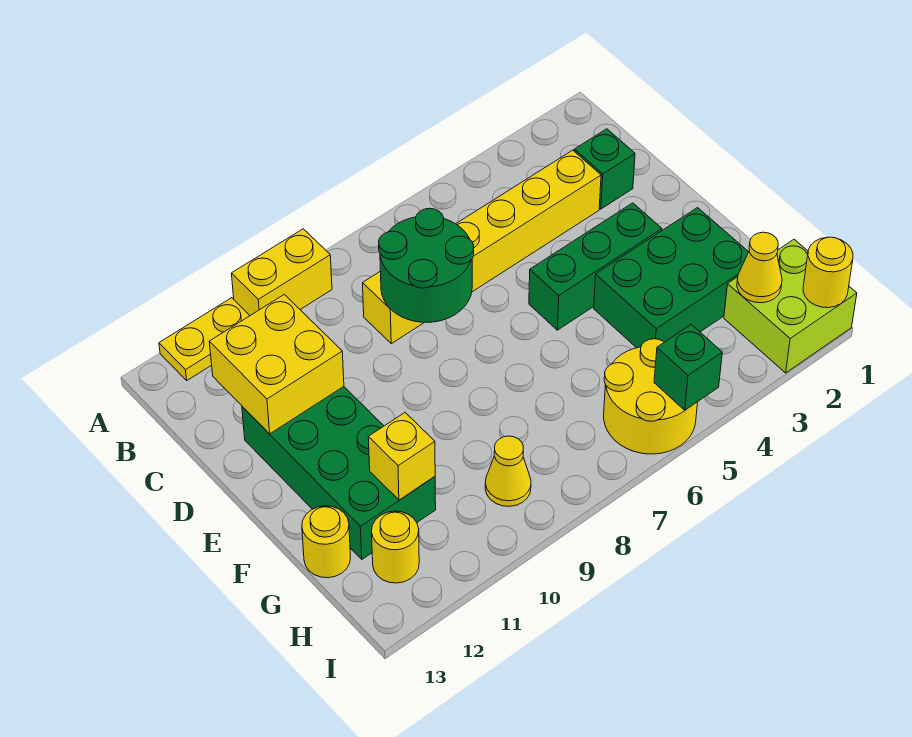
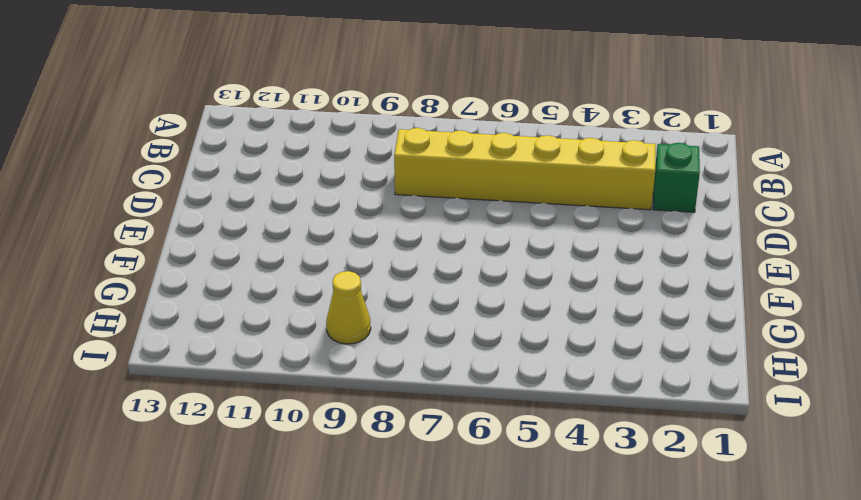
none -> yellow 1x2 brick [231,229,332,315]
none -> yellow 1x2 plate [159,298,250,380]
none -> green 2x4 brick [242,387,436,559]

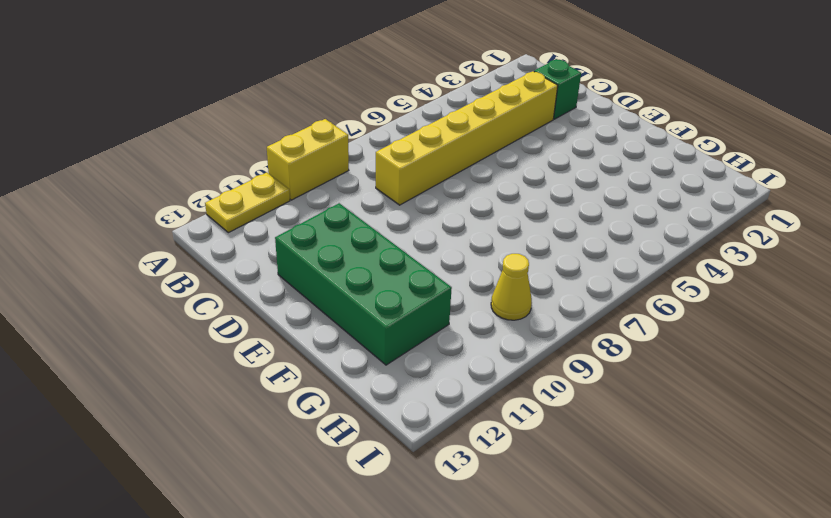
none -> green 1x3 brick [529,203,662,330]
none -> green 2x3 brick [594,208,748,348]
none -> yellow 1x1 round brick [302,506,351,578]

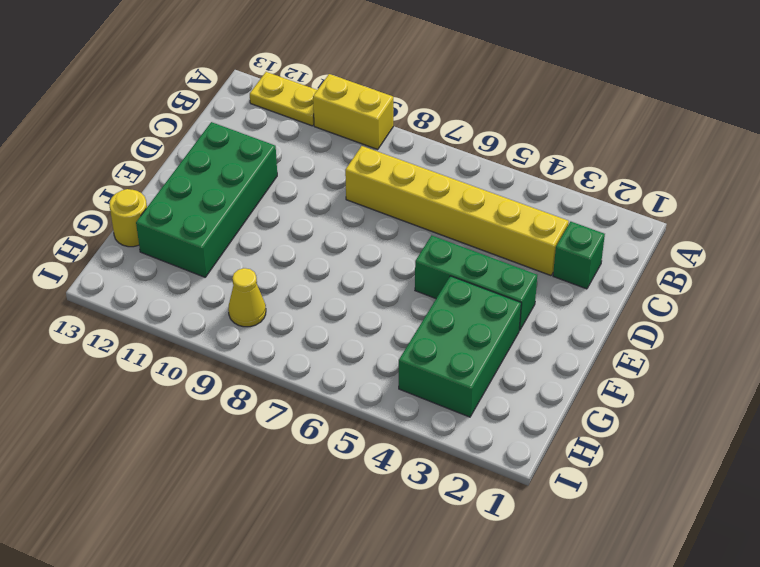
green 2x3 brick [399,276,521,417] -> green 2x3 brick turned to [594,208,748,348]
none -> lime 2x2 brick [724,240,857,373]
none -> yellow 2x2 round brick [604,339,698,454]
none -> yellow 1x1 round brick [372,511,419,583]

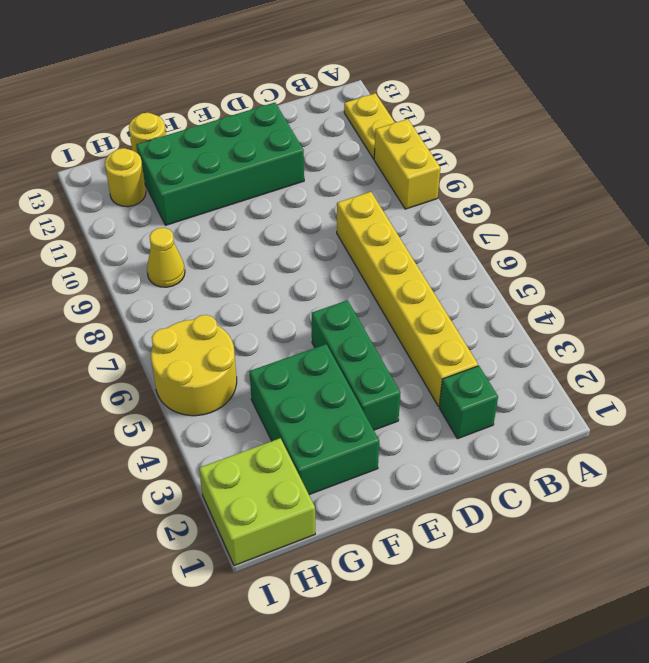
none -> green 2x2 round brick [379,208,474,322]
none -> yellow 2x2 brick [209,295,344,434]
none -> yellow 1x1 brick [368,413,435,500]

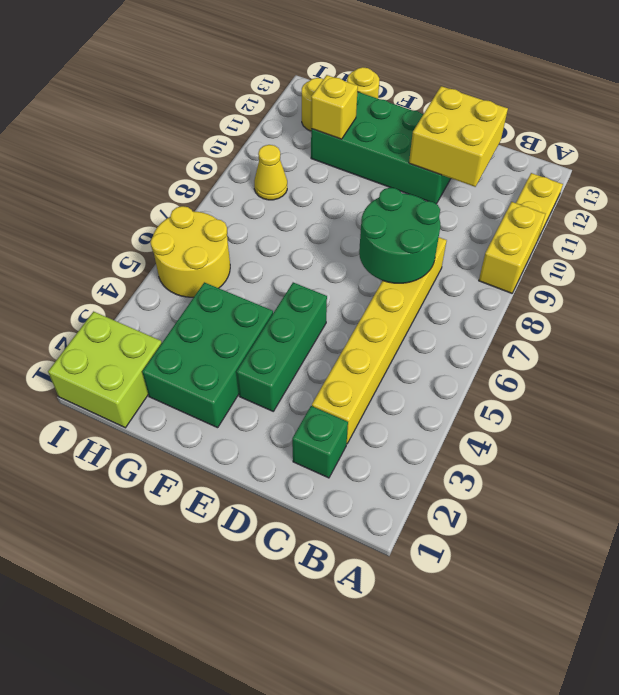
none -> yellow 1x1 cone [737,232,782,303]
none -> yellow 1x1 round brick [803,237,853,308]
none -> green 1x1 brick [654,324,722,410]

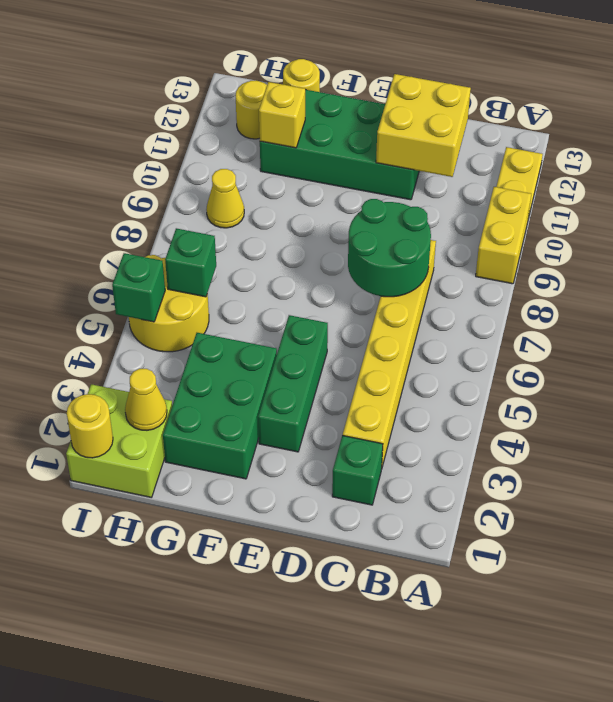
green 1x1 brick [165,228,216,297] -> none

